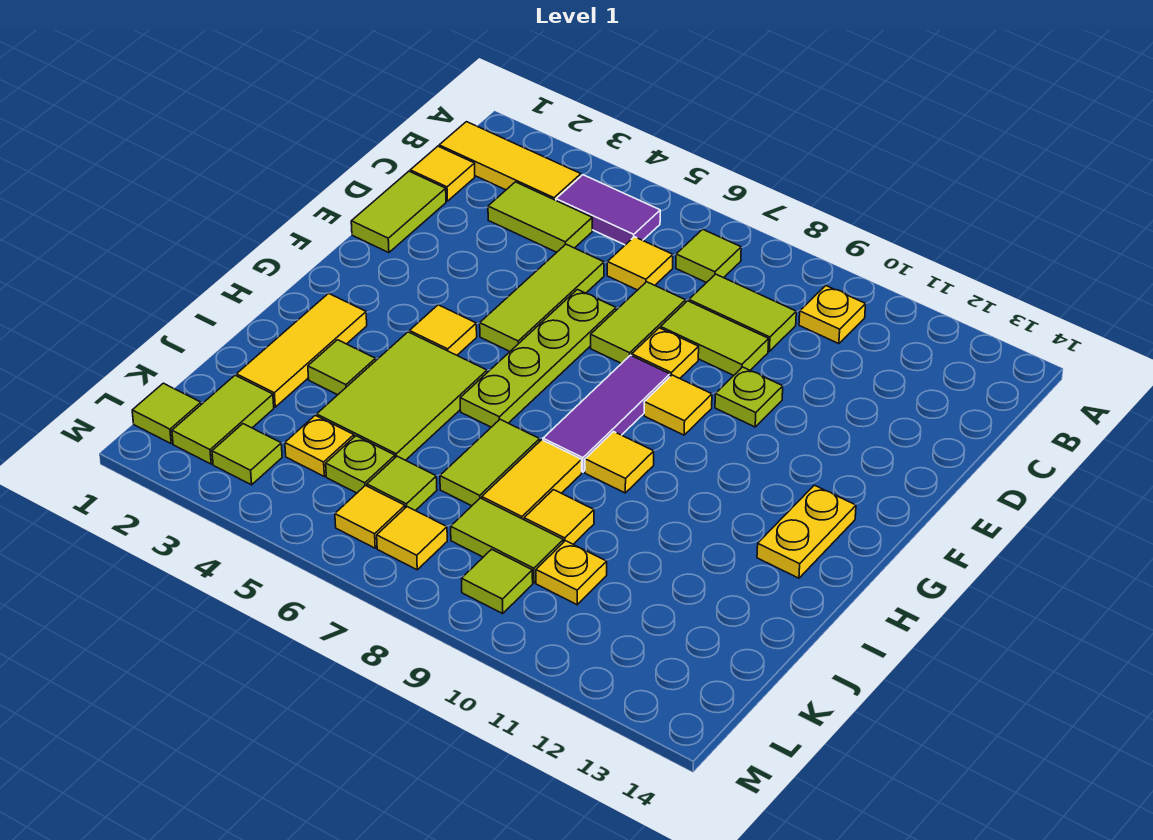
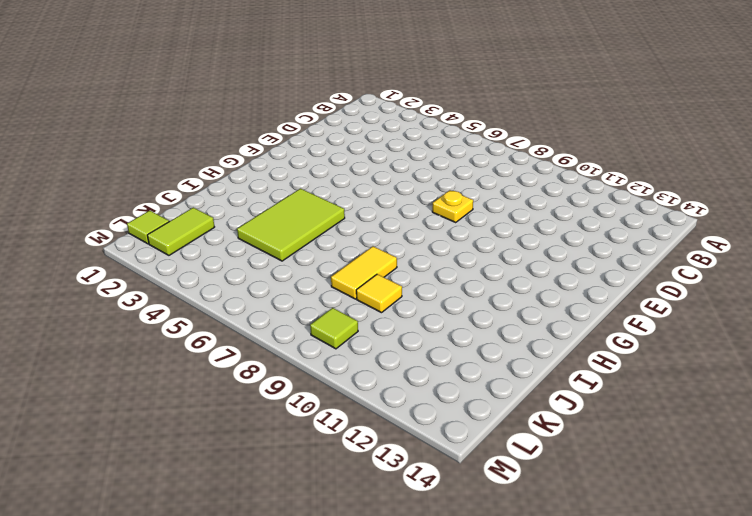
none -> yellow 1x3 tile [439,122,581,200]
none -> purple 1x2 tile [556,175,660,245]
none -> lime 1x1 tile [676,229,741,283]
none -> yellow 1x1 plate [799,286,866,344]

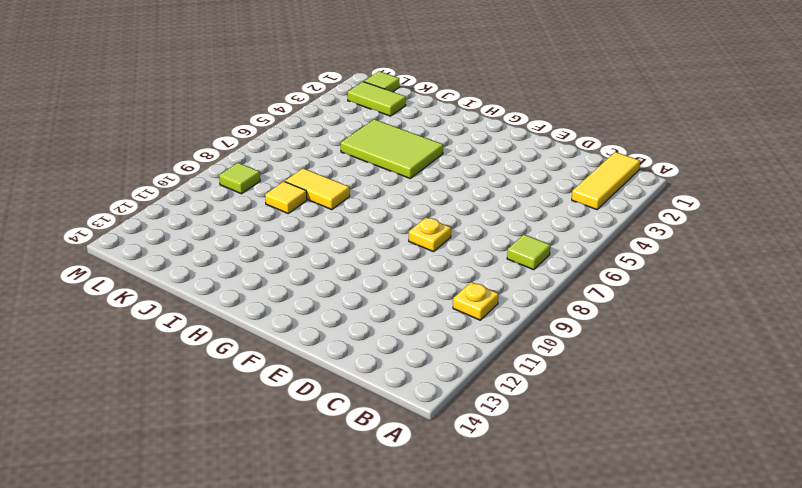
none -> purple 1x2 tile [556,175,660,245]
none -> yellow 1x1 tile [410,146,475,201]
none -> lime 1x2 tile [488,182,592,252]
none -> yellow 1x1 tile [607,237,673,290]

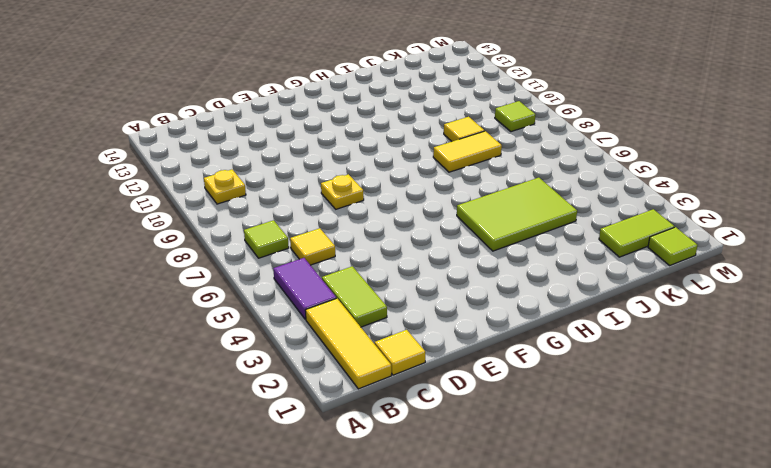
none -> lime 1x2 tile [689,274,796,351]
none -> lime 1x2 tile [351,171,446,253]
none -> lime 1x3 tile [480,244,604,351]
none -> lime 1x2 tile [591,282,686,364]

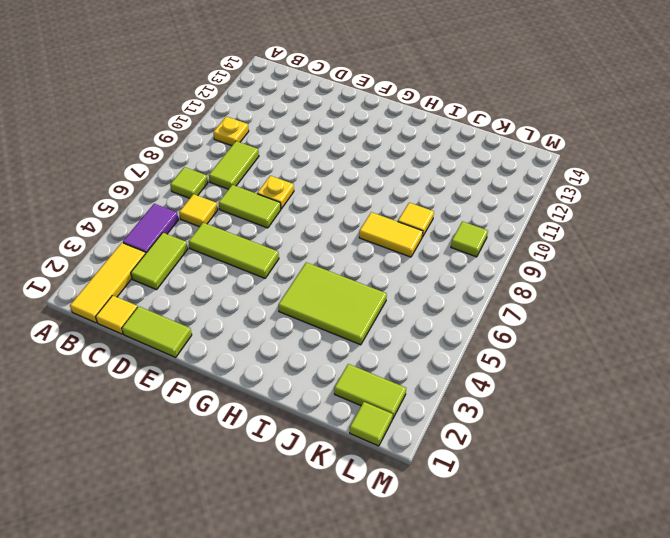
none -> lime 1x2 tile [661,301,769,375]
none -> lime 1x4 plate [460,290,616,427]
none -> lime 1x1 plate [715,367,783,427]
none -> purple 1x3 tile [543,355,670,472]

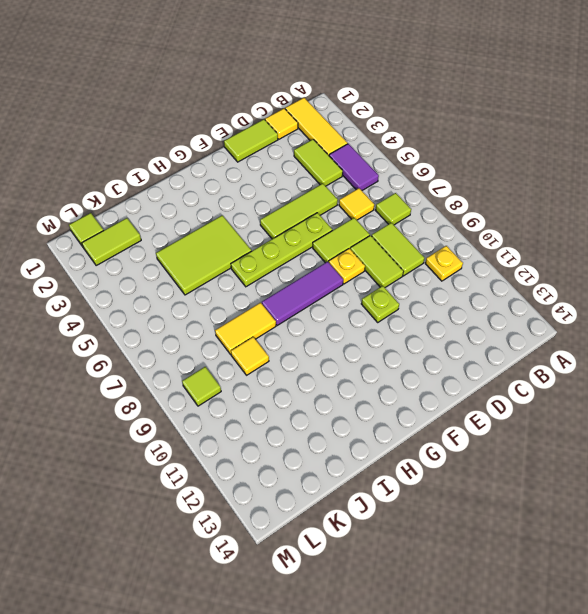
none -> yellow 1x1 tile [644,375,712,435]
none -> yellow 1x1 tile [409,305,477,355]
none -> yellow 1x2 plate [757,485,856,578]
none -> yellow 1x3 tile [237,293,367,407]

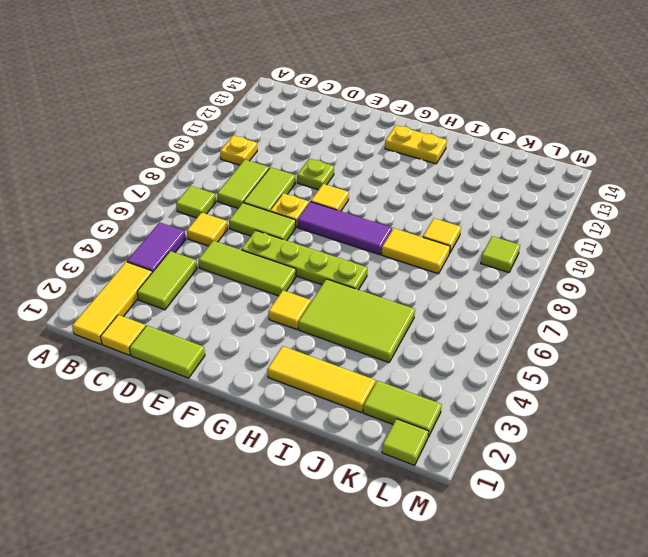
none -> yellow 1x1 tile [585,432,654,493]
none -> lime 1x1 tile [308,340,376,395]
none -> lime 1x2 tile [440,419,540,506]
none -> yellow 1x1 plate [285,415,354,476]

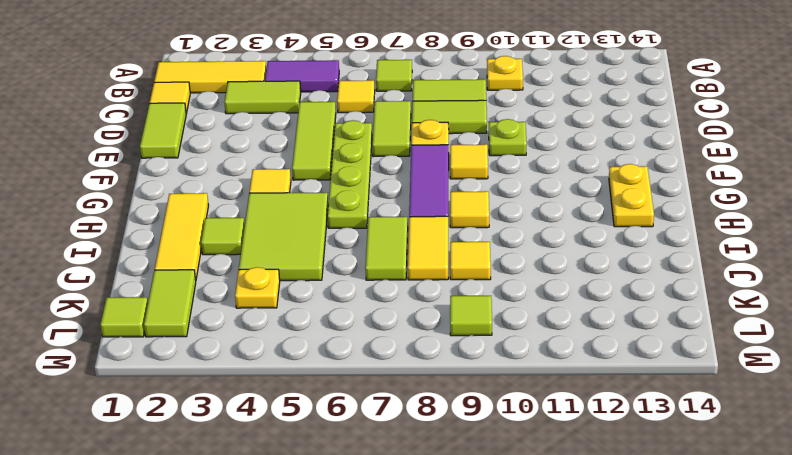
none -> lime 1x1 plate [326,436,395,493]
none -> lime 1x1 tile [367,456,437,511]
none -> lime 1x2 tile [451,498,563,583]
none -> yellow 1x1 plate [536,541,607,605]

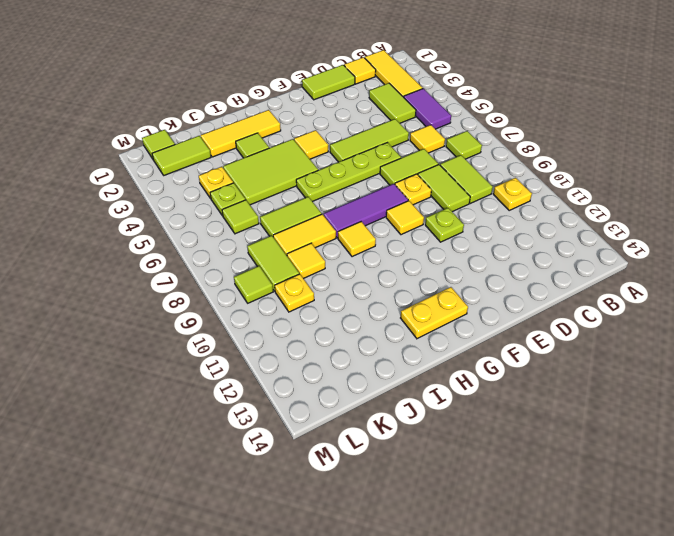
none -> lime 1x1 tile [212,424,282,485]
none -> yellow 1x1 tile [335,486,405,548]
none -> yellow 1x1 tile [377,507,447,570]

